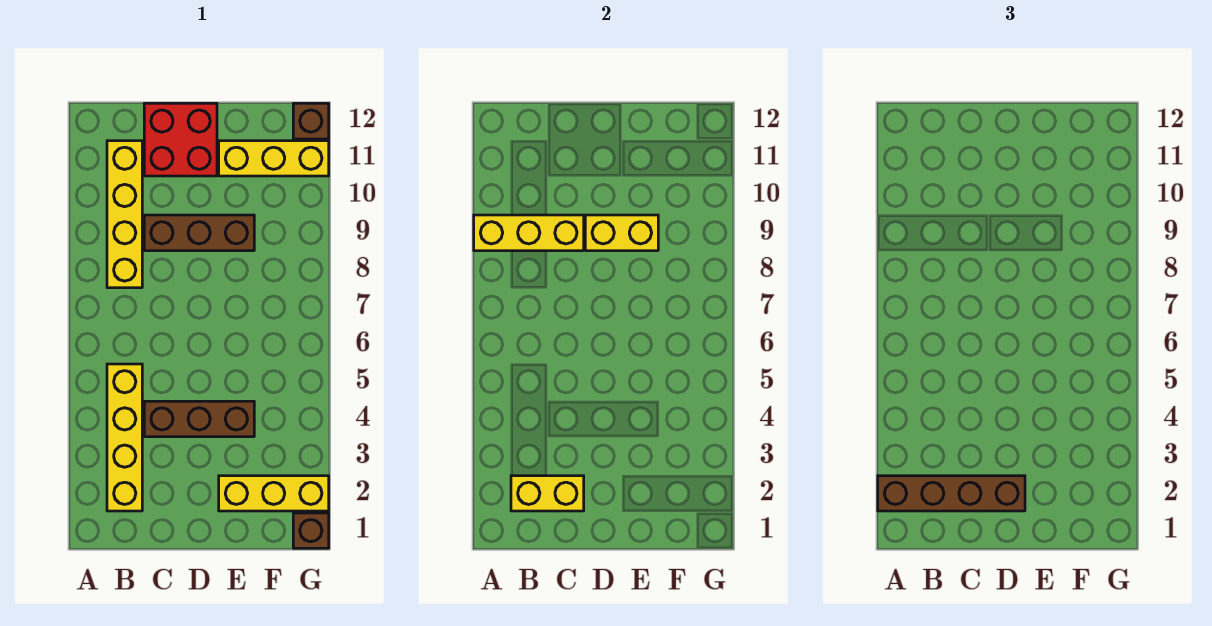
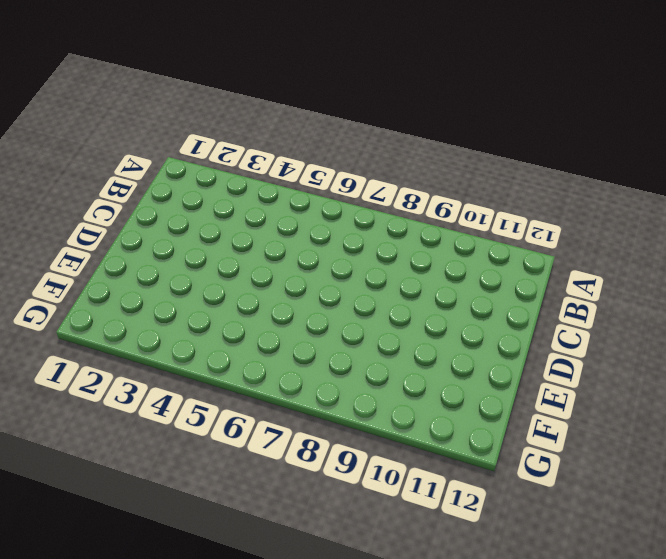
none -> yellow 1x4 brick [107,364,142,511]
none -> yellow 1x4 brick [107,141,142,288]
none -> brown 1x3 brick [144,401,254,437]

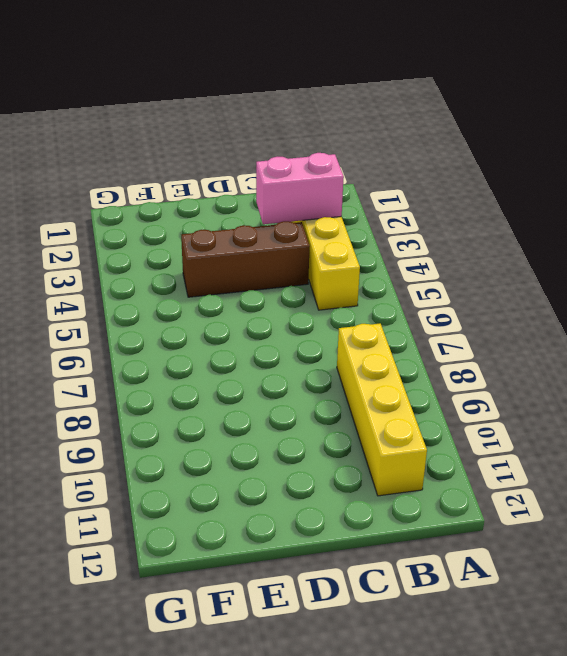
pink 1x2 brick [256,153,344,224] -> none
none -> brown 1x3 brick [144,215,254,251]
none -> red 2x2 brick [144,103,217,176]
none -> yellow 1x3 brick [219,476,329,511]

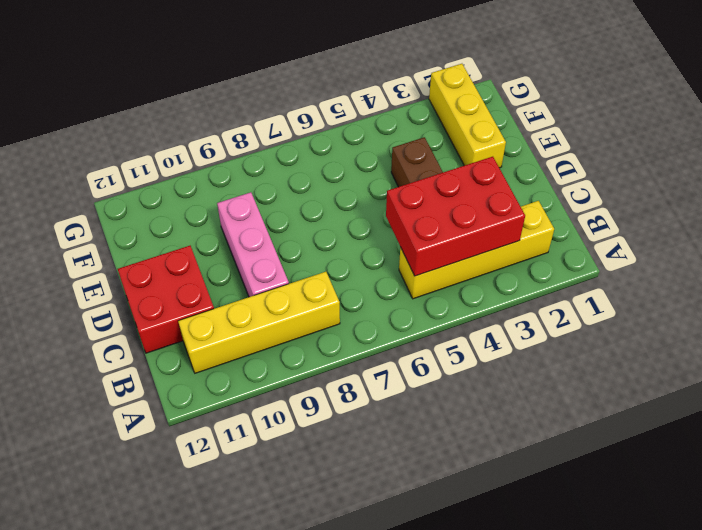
red 2x3 brick [386,157,525,276] -> none
pink 1x3 brick [217,192,289,297] -> brown 1x3 brick [144,215,254,251]
none -> yellow 1x3 brick [219,141,329,176]
none -> brown 1x1 brick [293,513,329,548]
none -> brown 1x1 brick [293,103,329,139]

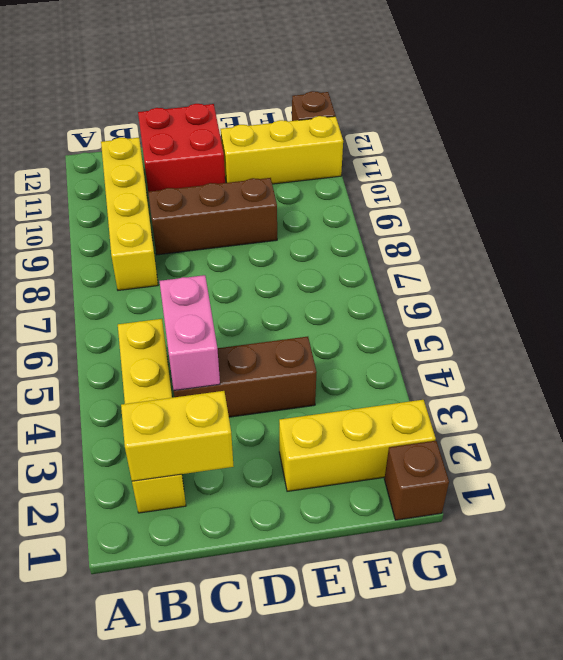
pink 1x2 brick [159,275,220,390] -> none
none -> yellow 1x3 brick [474,215,584,251]
none -> yellow 1x2 brick [585,215,658,251]
none -> brown 1x4 brick [878,476,1025,511]

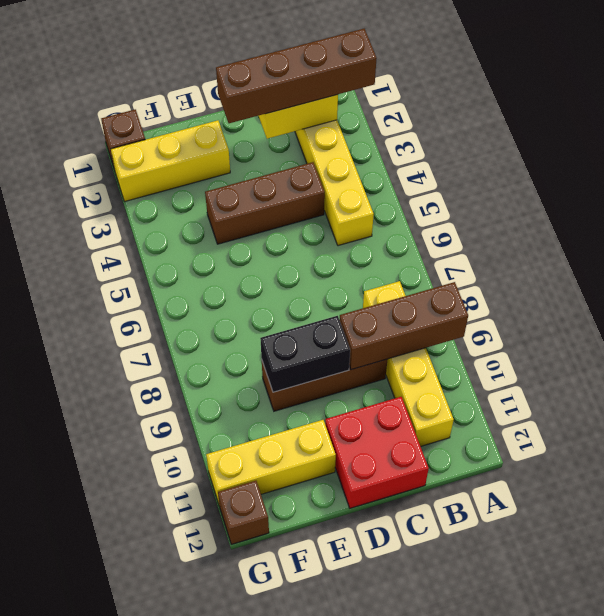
brown 1x3 brick [340,282,468,370] -> yellow 1x3 brick [474,215,584,251]
black 1x2 brick [260,316,350,392] -> yellow 1x2 brick [585,215,658,251]

